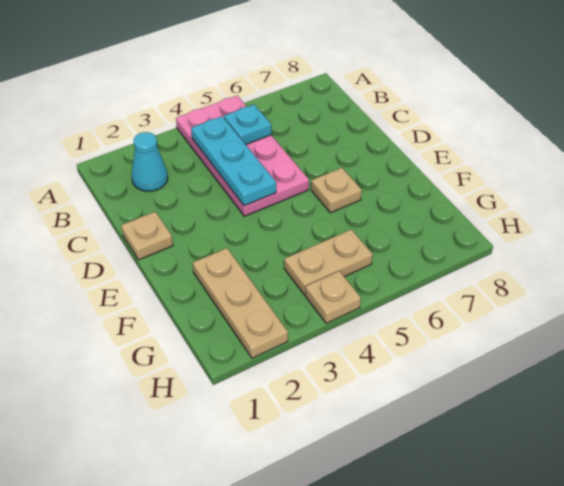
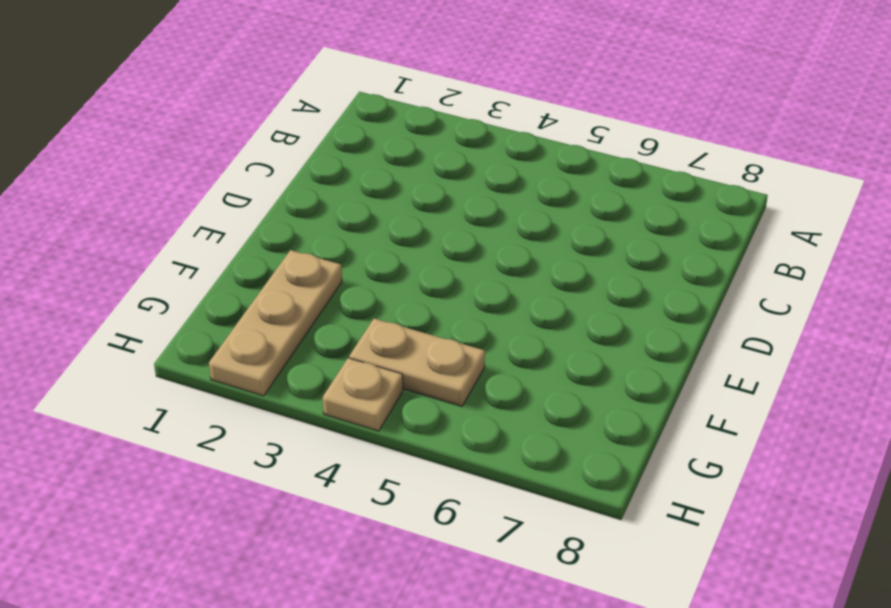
none -> pink 2x4 plate [176,96,309,216]
none -> cyan 1x1 cone [132,132,168,191]

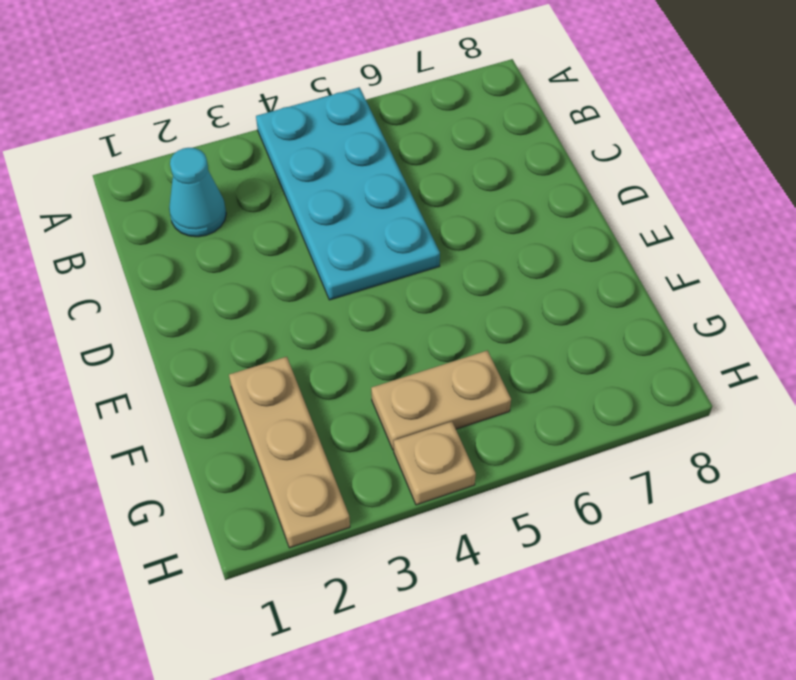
cyan 2x4 plate [256,87,440,300] -> pink 2x4 plate [176,96,309,216]
none -> tan 1x1 plate [121,212,173,260]
none -> tan 1x1 plate [311,168,362,213]

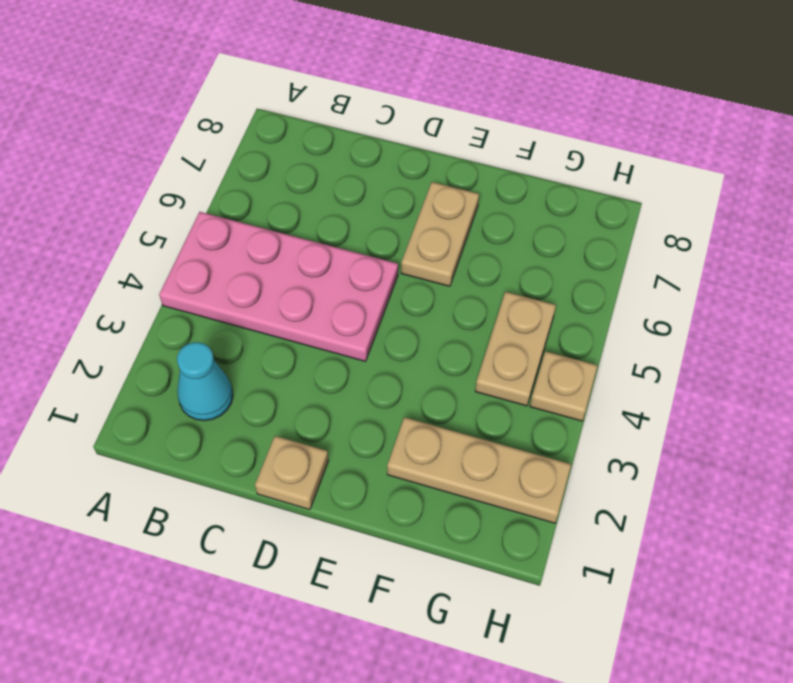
tan 1x2 plate [401,182,479,286] -> tan 1x1 plate [311,168,362,213]
none -> cyan 1x3 plate [191,116,276,206]
none -> cyan 1x1 plate [224,105,271,144]

